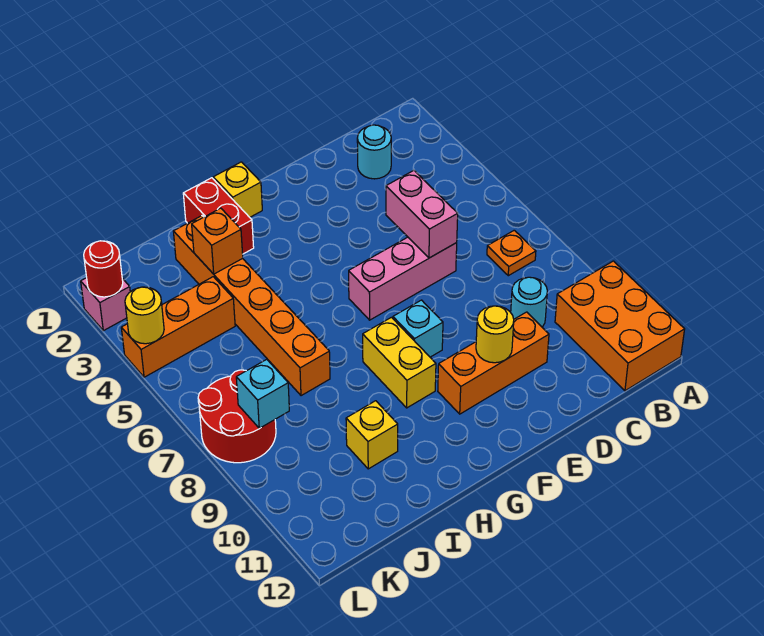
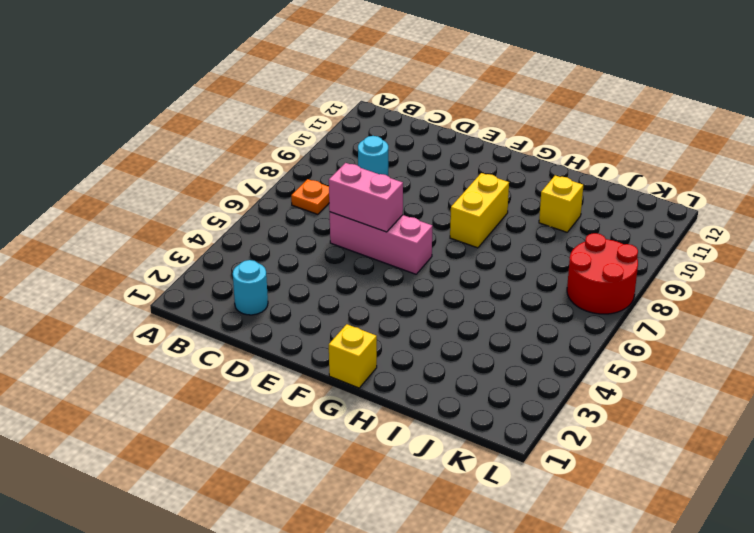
pink 1x2 brick [329,163,403,232] -> pink 1x2 brick turned to [386,170,458,258]
none -> orange 2x3 brick [555,261,685,391]
none -> orange 1x3 brick [438,312,549,414]
none -> cyan 1x1 brick [393,300,443,357]

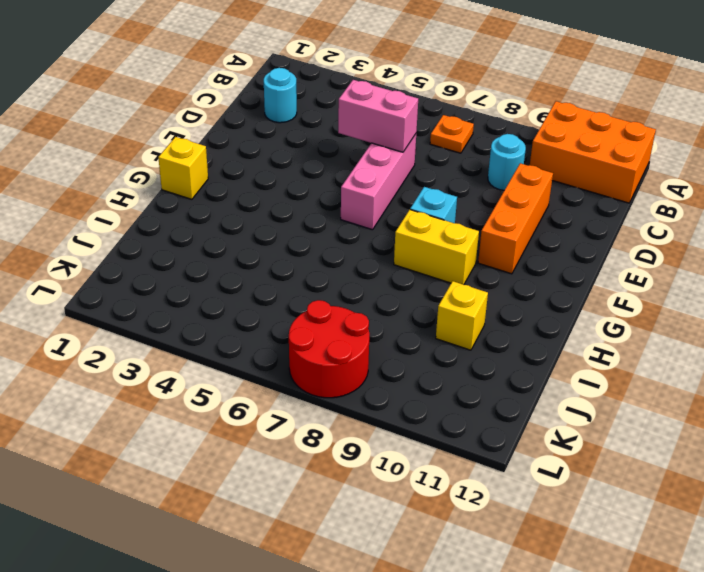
none -> red 1x2 brick [183,178,254,254]
none -> orange 1x6 brick [173,216,330,396]
none -> orange 1x3 brick [121,277,235,377]

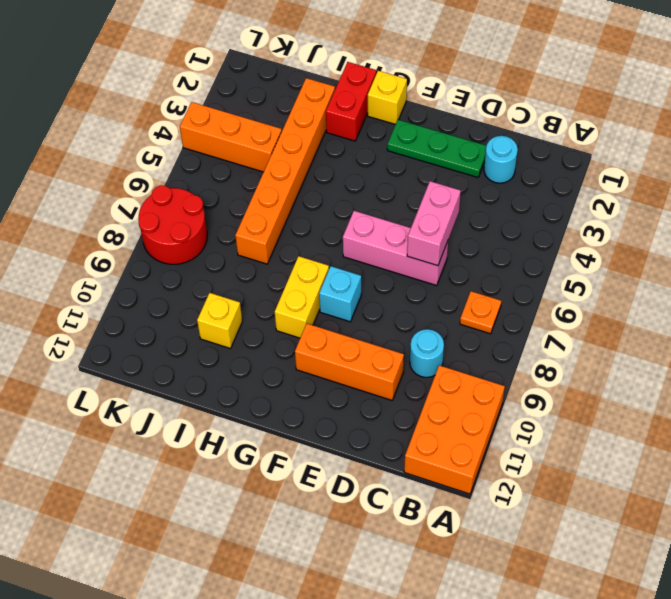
green 1x3 plate [387,120,487,177] -> none
none -> pink 1x1 brick [81,278,130,331]
none -> yellow 1x1 round brick [476,306,514,363]
none -> orange 1x1 brick [192,208,243,274]

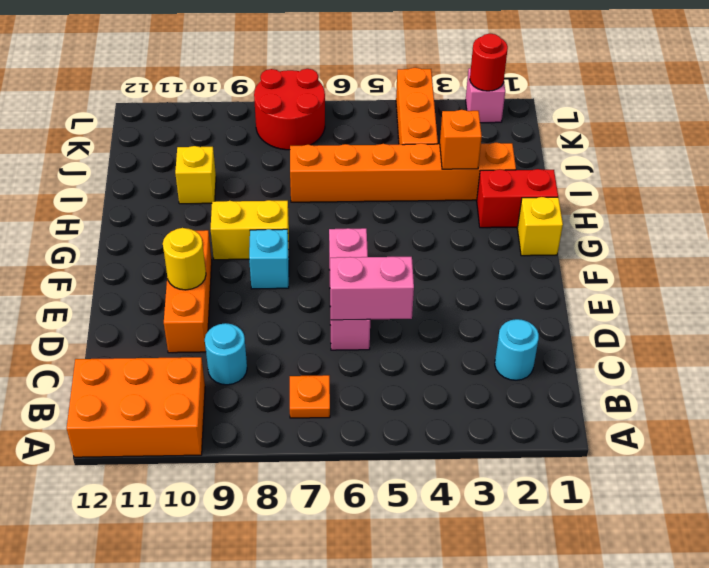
none -> cyan 1x1 brick [236,359,289,428]
none -> yellow 1x1 round brick [125,287,164,344]

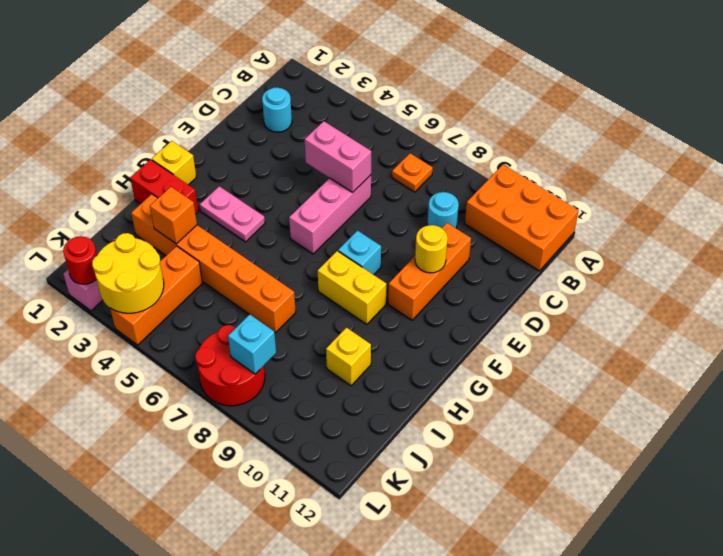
pink 1x2 plate [200,186,265,242] -> none
yellow 2x2 round brick [92,233,164,313] -> yellow 1x1 round brick [125,287,164,344]

